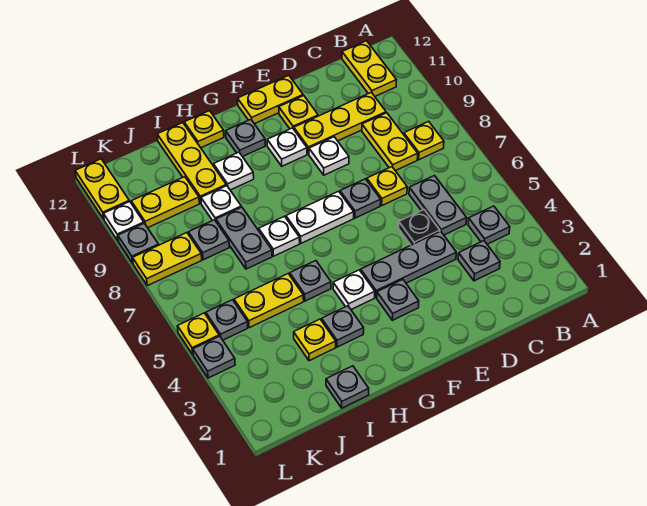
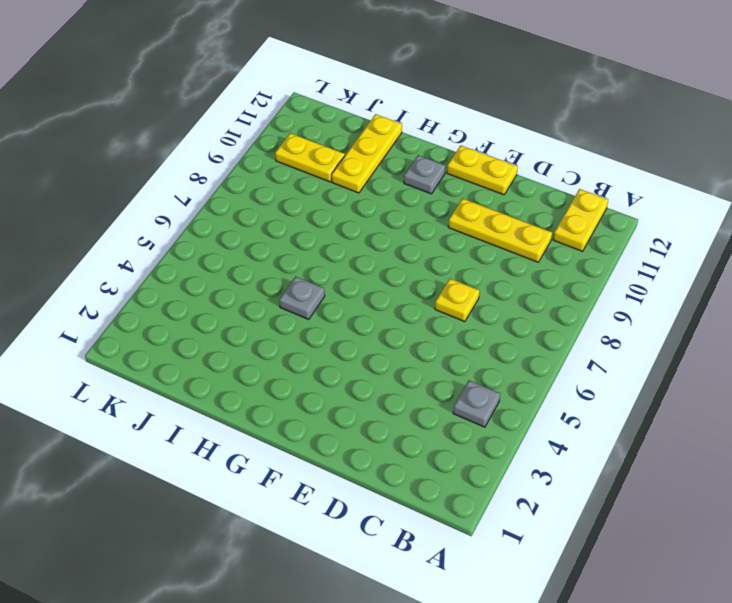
none -> yellow 1x1 plate [404,121,444,160]
none -> grey 1x1 plate [458,241,500,281]
none -> grey 1x2 plate [409,176,467,235]
none -> yellow 1x2 plate [362,113,418,171]

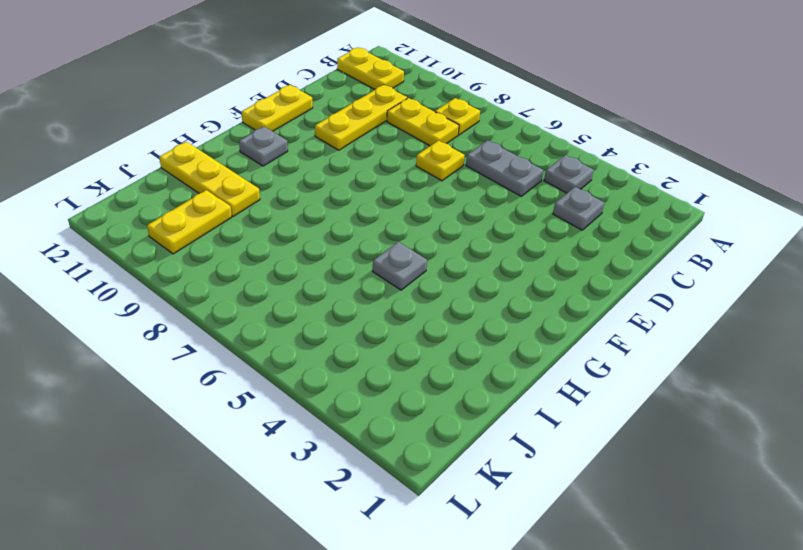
none -> grey 1x3 plate [361,231,456,297]
none -> black 1x1 plate [399,210,440,245]
none -> grey 1x1 plate [340,179,381,218]
none -> white 1x1 plate [309,137,349,175]

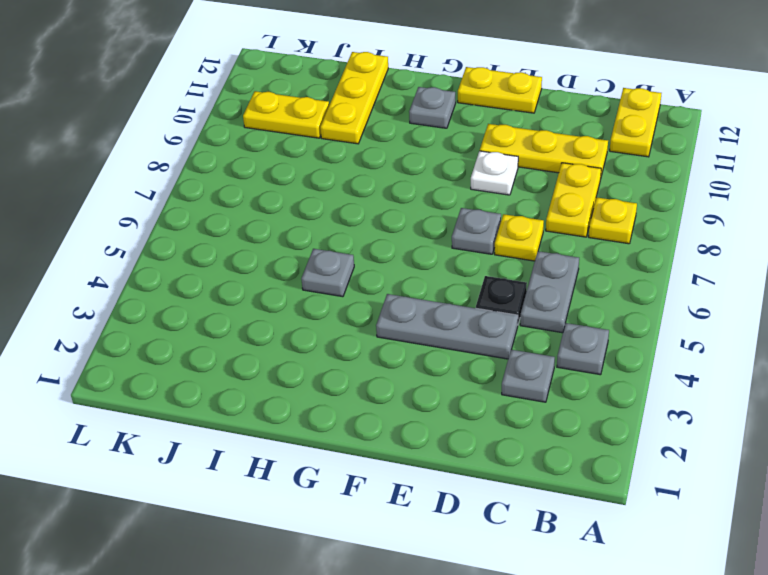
none -> yellow 1x1 plate [279,96,318,129]
none -> grey 1x1 plate [377,280,419,320]
none -> white 1x2 plate [286,191,354,243]
none -> white 1x1 plate [267,128,307,166]

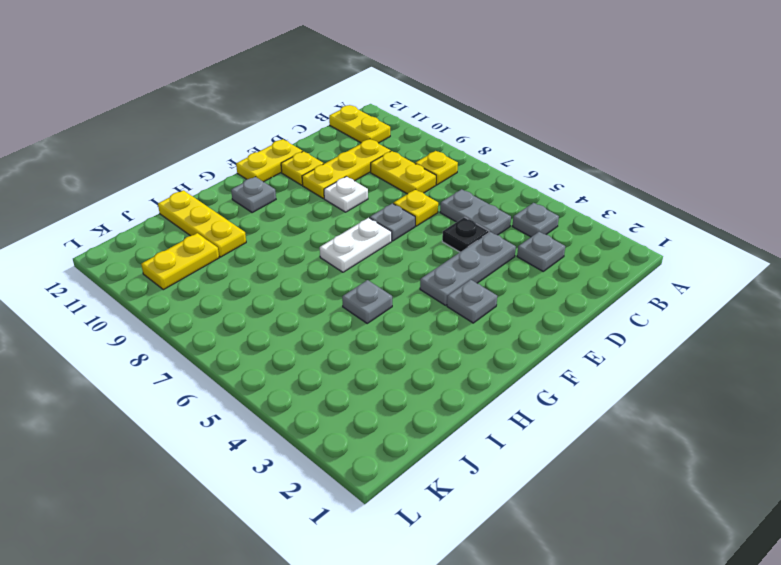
none -> white 1x1 plate [267,128,307,166]
none -> white 1x1 plate [333,270,375,309]
none -> grey 1x1 plate [322,306,364,347]
none -> white 1x1 plate [259,216,300,256]

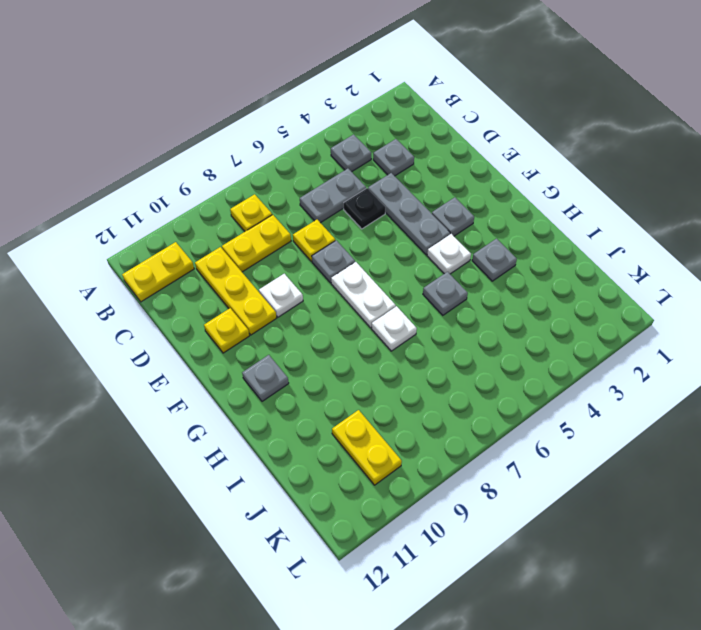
none -> yellow 1x2 plate [238,75,303,124]
none -> white 1x1 plate [267,128,307,166]
none -> white 1x1 plate [213,152,254,190]
none -> yellow 1x1 plate [184,111,224,148]

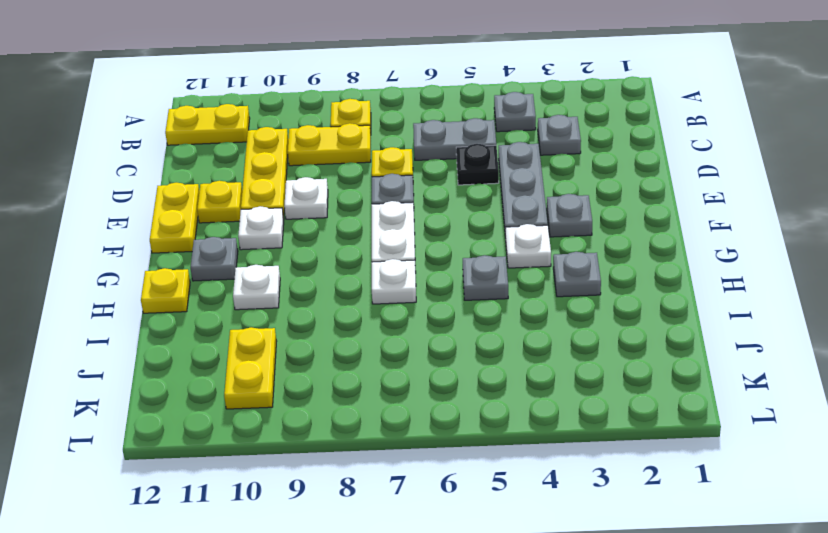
none -> grey 1x1 plate [326,366,369,408]
none -> yellow 1x1 plate [294,319,336,361]
none -> yellow 1x2 plate [234,274,304,328]
none -> grey 1x2 plate [216,207,272,269]

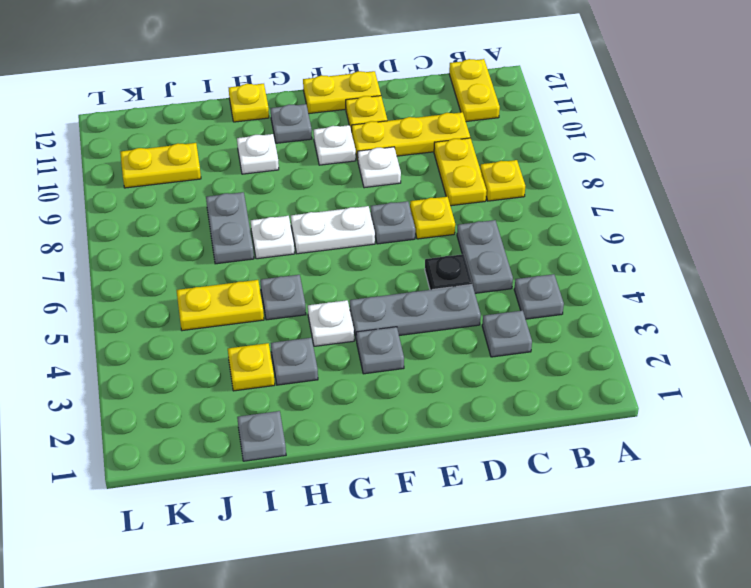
none -> white 1x1 plate [201,186,241,221]
none -> yellow 1x3 plate [157,123,226,203]
none -> grey 1x1 plate [188,220,229,260]
none -> grey 1x1 plate [206,300,248,340]

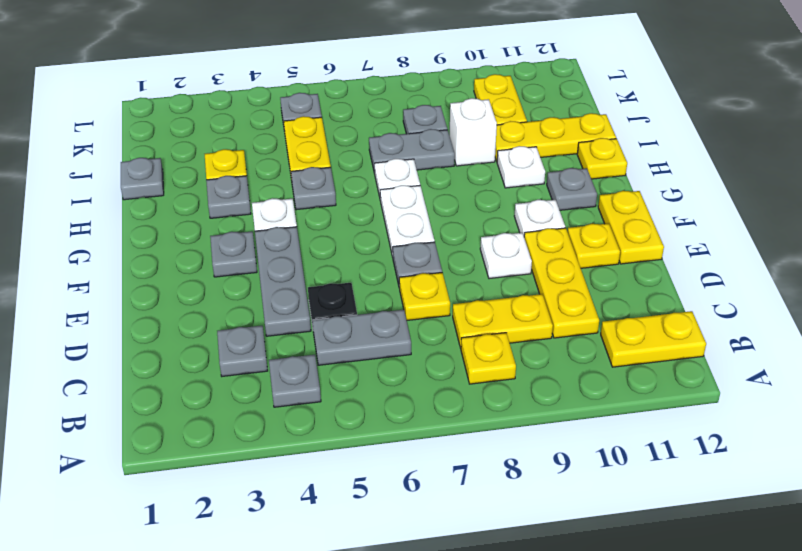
white 1x1 brick [450,98,497,166] -> white 1x1 plate [201,186,241,221]
none -> yellow 1x2 plate [133,233,202,286]
none -> grey 1x1 plate [193,336,235,378]
none -> yellow 1x1 plate [178,313,219,354]
none -> grey 1x1 plate [118,223,159,263]

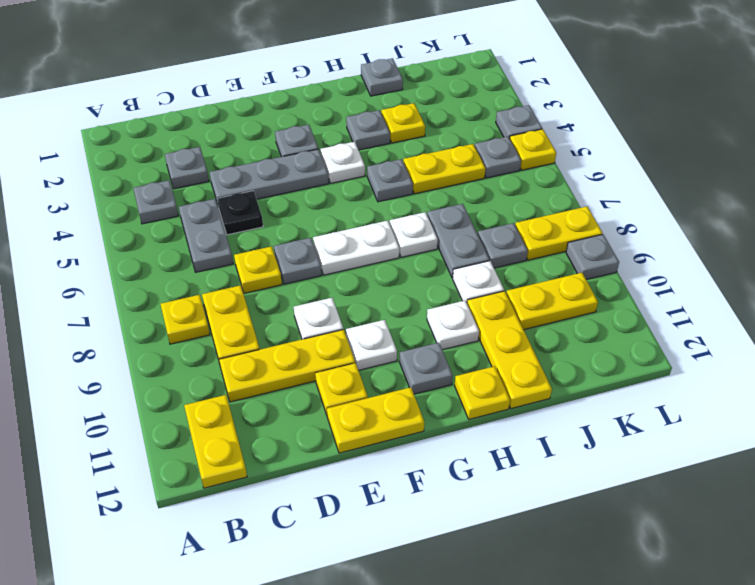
none -> white 1x1 plate [104,201,144,241]
none -> yellow 1x2 plate [75,159,129,219]

